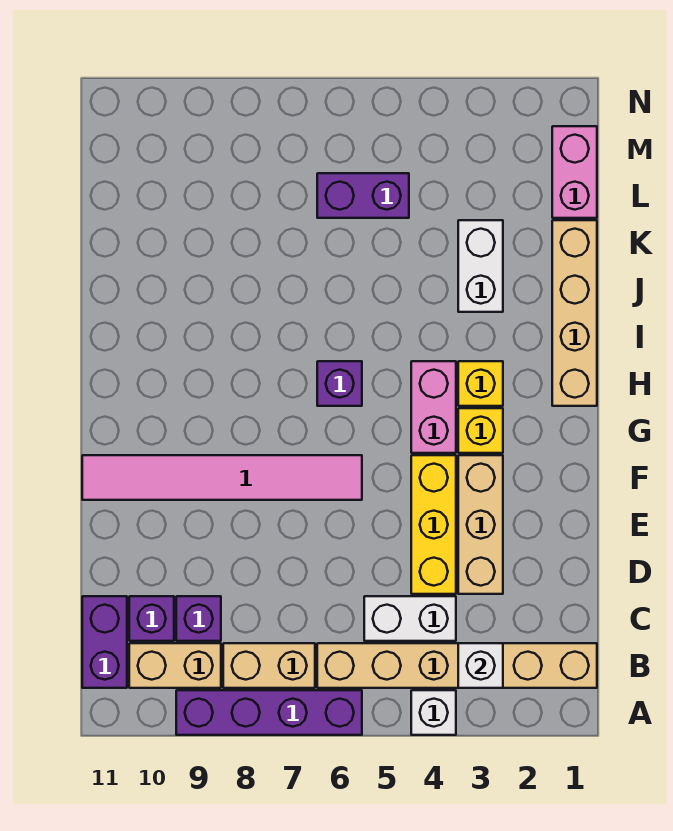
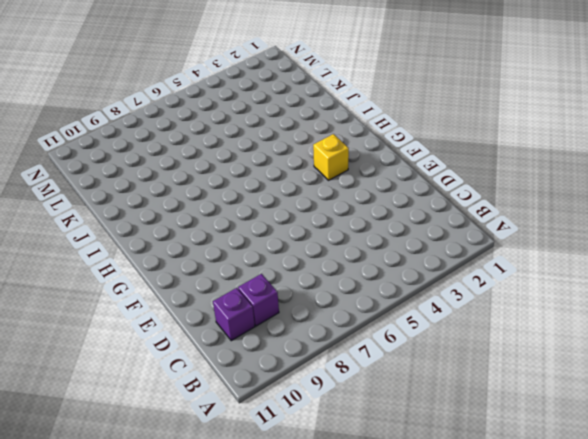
none -> white 1x1 brick [411,690,456,735]
none -> purple 1x4 brick [176,690,362,735]
none -> tan 1x6 brick [317,643,597,688]

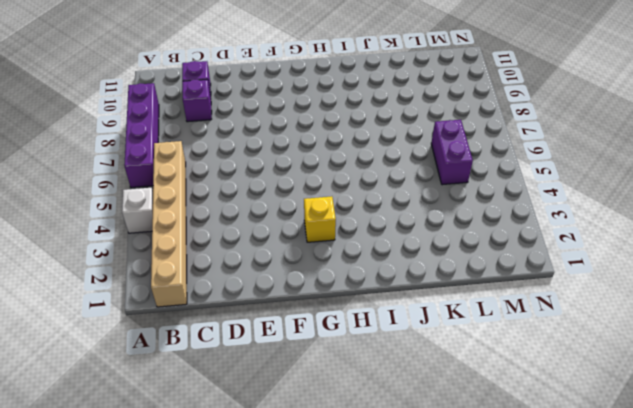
none -> tan 1x2 brick [223,643,315,688]
none -> tan 1x2 brick [129,643,221,688]
none -> purple 1x2 brick [82,596,127,688]

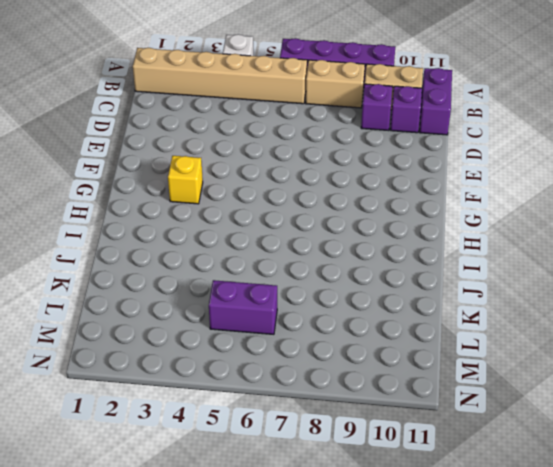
none -> white 1x2 brick [364,596,456,641]
none -> tan 1x3 brick [458,455,503,594]
none -> yellow 1x3 brick [411,455,456,594]

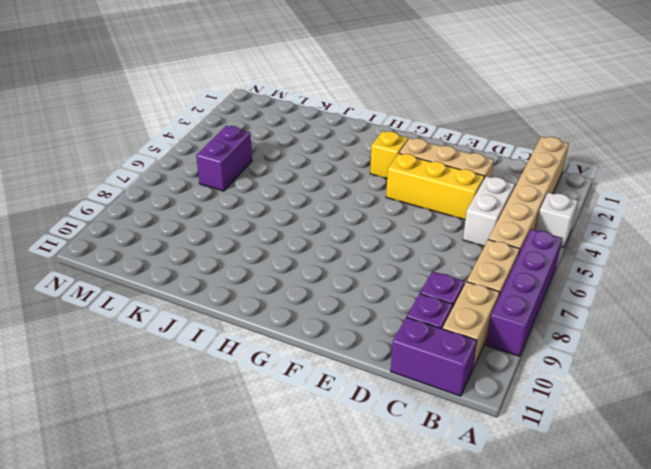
none -> pink 1x6 tile [82,455,362,500]
none -> pink 1x2 brick [411,361,456,453]
none -> tan 1x4 brick [552,220,597,406]

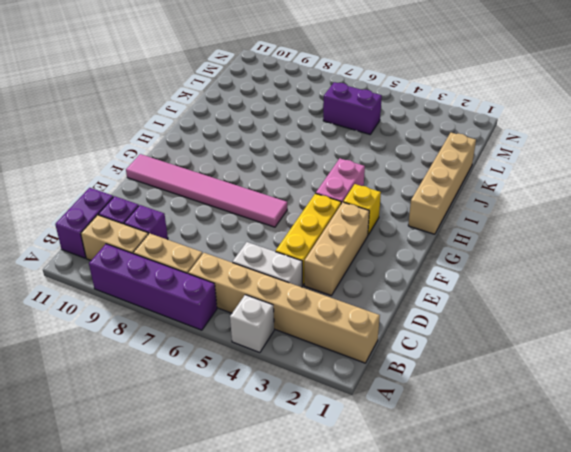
none -> yellow 1x1 brick [458,361,503,406]
none -> purple 1x1 brick [317,361,362,406]
none -> white 1x2 brick [458,220,503,312]

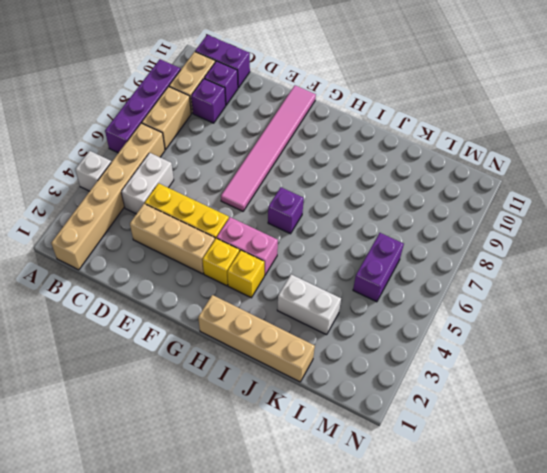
none -> pink 1x2 brick [552,126,597,218]
none -> white 1x1 brick [458,643,503,688]

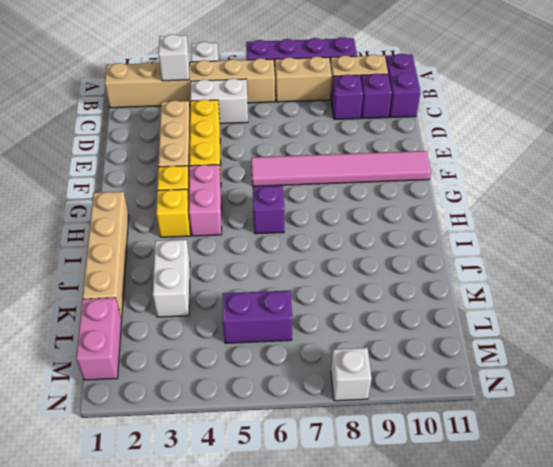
white 1x1 brick [331,348,372,401] -> none

